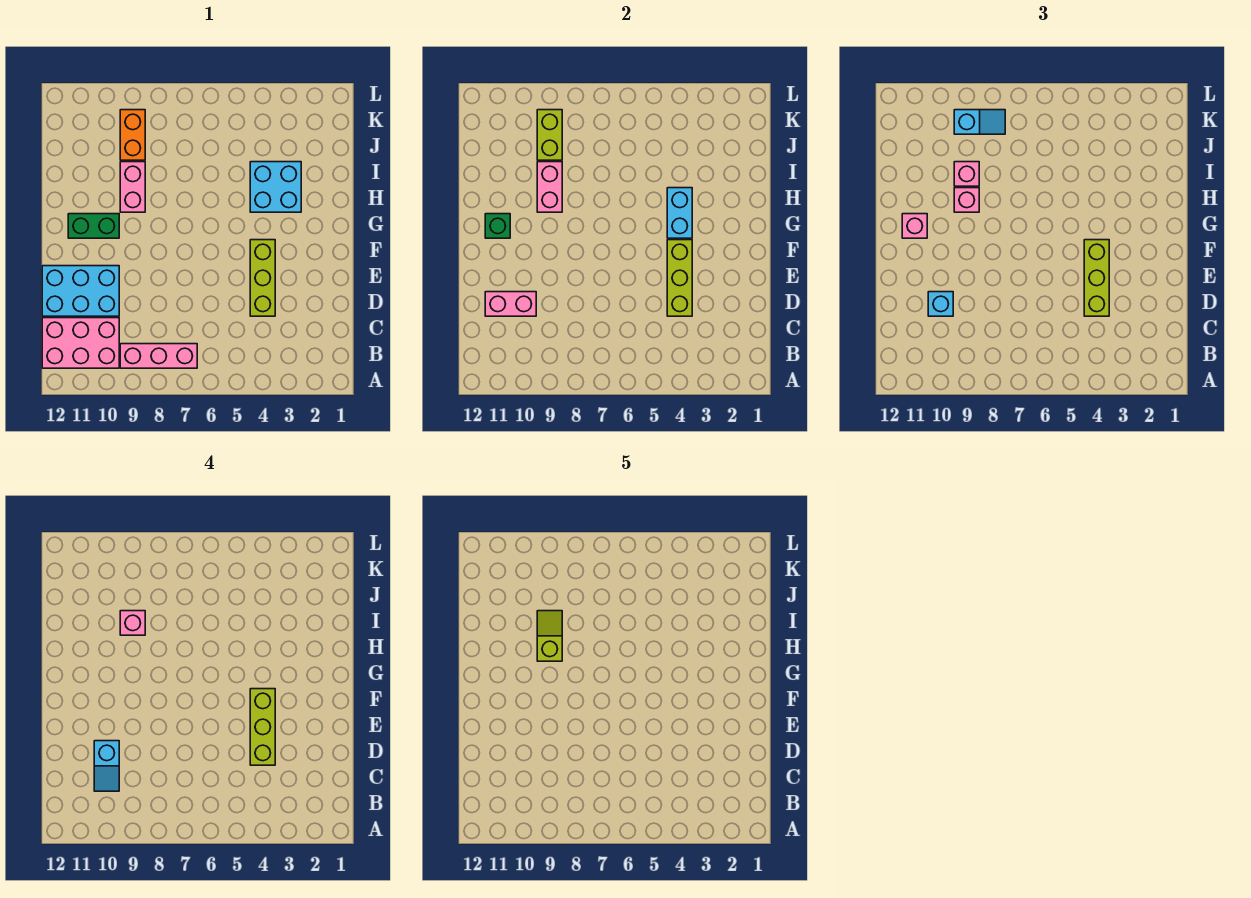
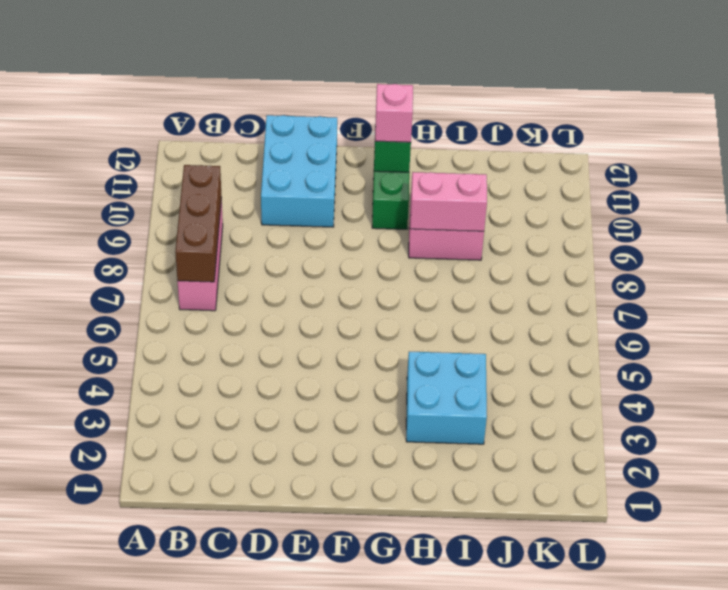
brown 1x3 brick [175,165,221,282] -> none
none -> pink 2x3 brick [42,318,119,368]
none -> lime 1x3 brick [250,240,275,316]
none -> orange 1x2 brick [120,110,145,160]

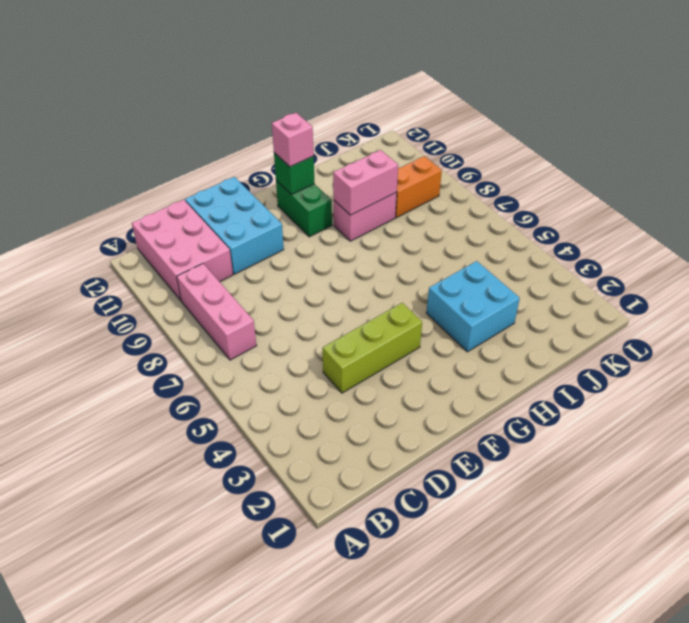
none -> lime 1x3 brick [667,240,692,316]
none -> pink 1x2 brick [485,292,536,316]
none -> cyan 1x2 brick [667,188,692,238]

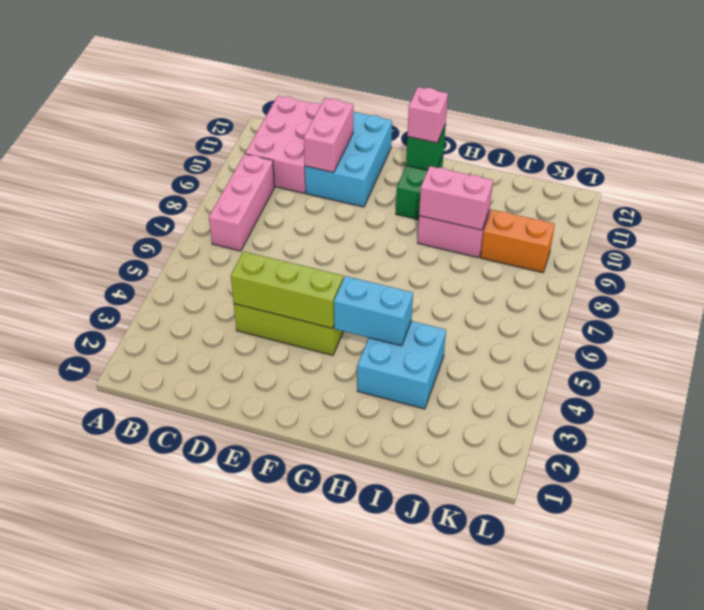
none -> lime 1x2 brick [537,110,562,160]
none -> lime 1x3 brick [1084,240,1109,316]
none -> cyan 1x1 brick [928,292,953,316]

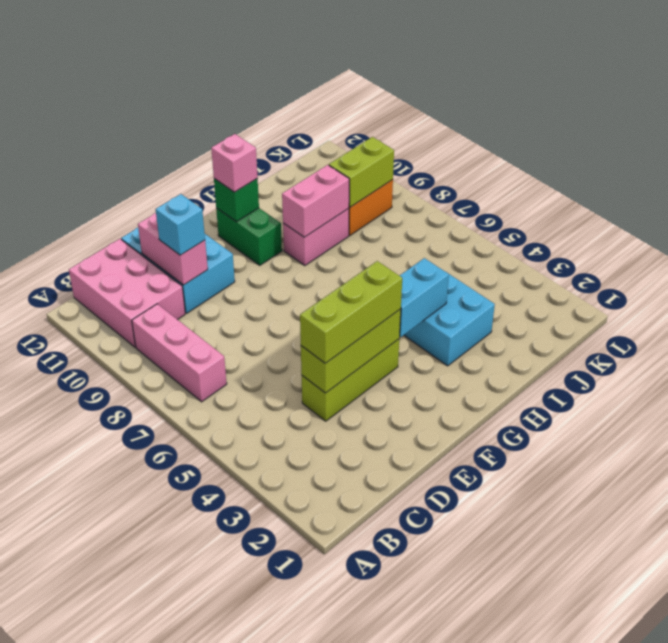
none -> pink 1x1 brick [954,188,979,212]
none -> pink 1x1 brick [954,162,979,186]
none -> cyan 1x2 slope [954,110,1005,134]

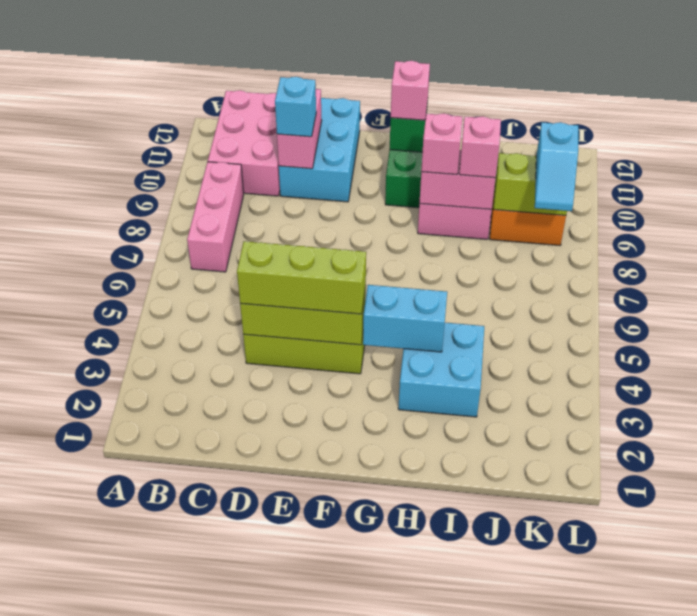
none -> cyan 1x2 slope [94,741,119,791]
none -> lime 1x3 brick [250,689,275,765]
none -> pink 1x1 brick [120,611,145,635]

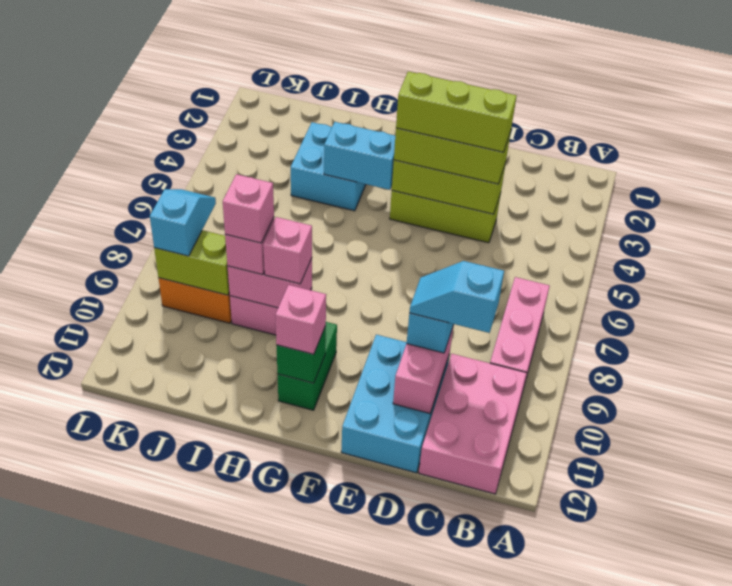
cyan 1x2 slope [409,261,504,333] -> cyan 1x2 slope turned to [94,741,119,791]
none -> lime 1x2 slope [537,611,562,661]

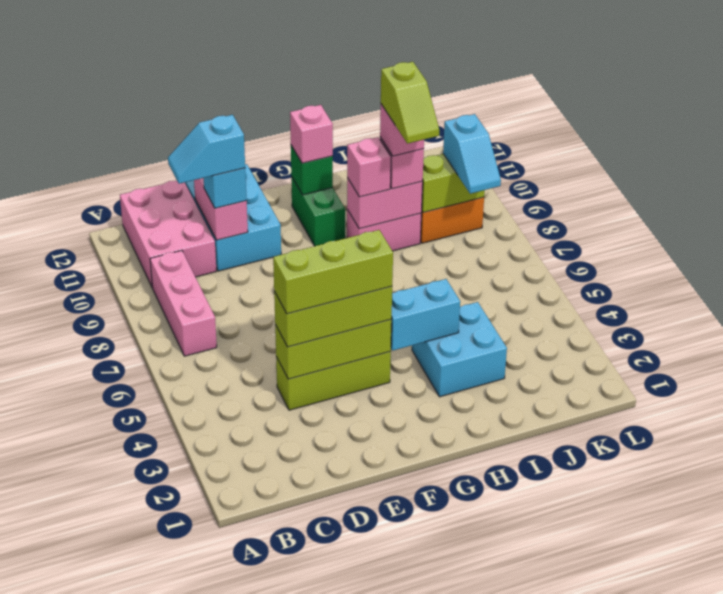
lime 1x2 slope [381,62,439,144] -> lime 1x2 slope turned to [537,611,562,661]

